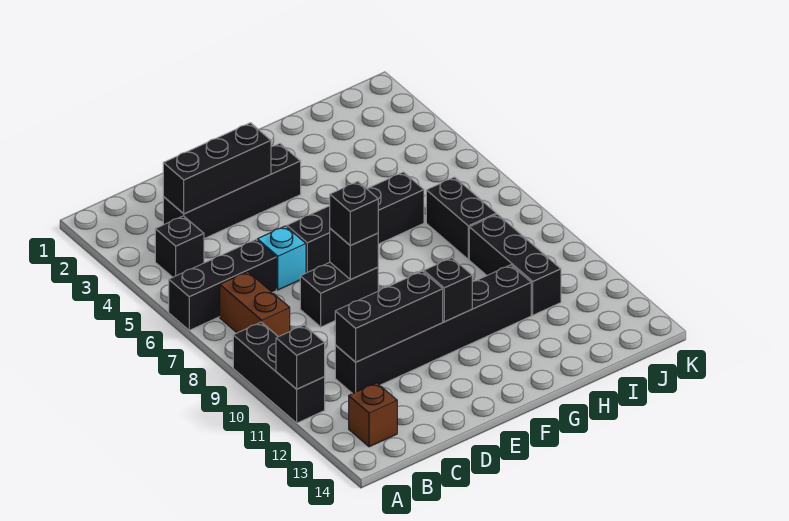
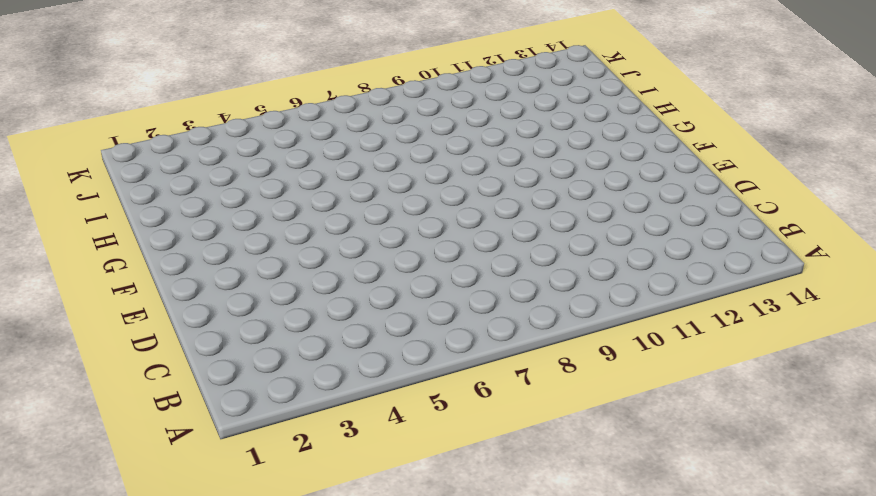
none -> black 1x3 brick [169,240,276,330]
none -> black 1x3 brick [233,322,325,423]
none -> black 1x1 brick [155,216,204,277]

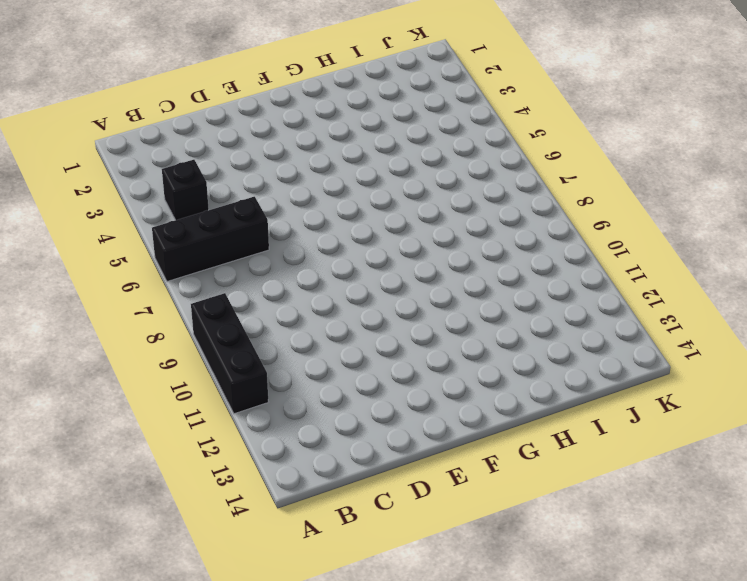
none -> brown 1x2 brick [220,272,290,337]
none -> brown 1x1 brick [349,383,397,447]
none -> black 1x4 brick [163,144,301,239]

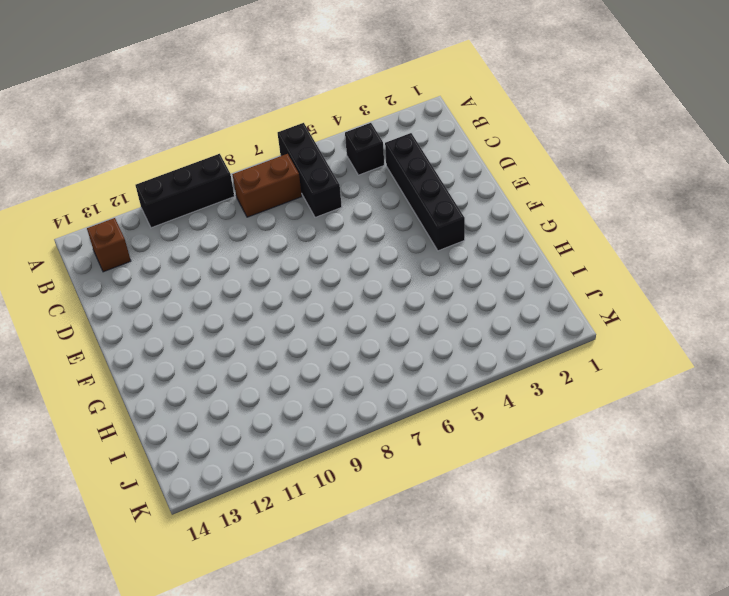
none -> black 1x6 brick [335,265,531,394]
none -> cyan 1x1 brick [257,226,306,290]
none -> black 1x2 brick [300,262,378,327]

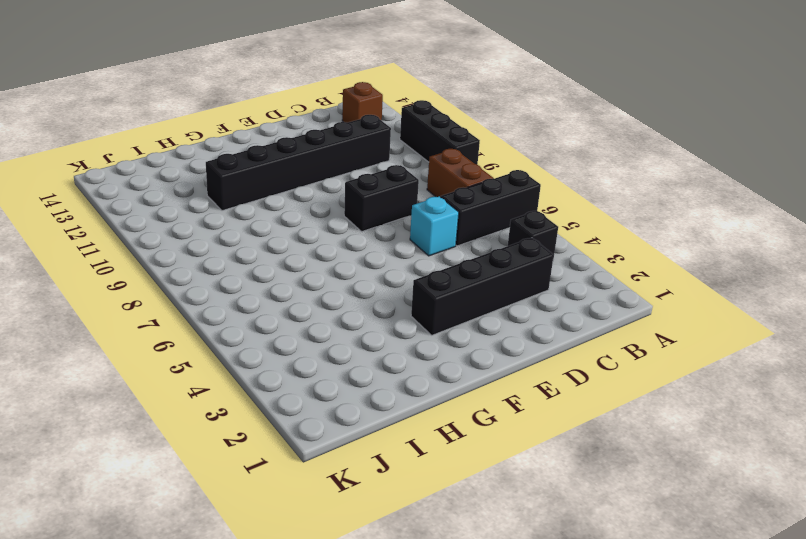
none -> black 1x4 brick [287,172,424,273]
none -> black 1x2 brick [426,177,496,260]
none -> black 1x3 brick [469,214,561,315]

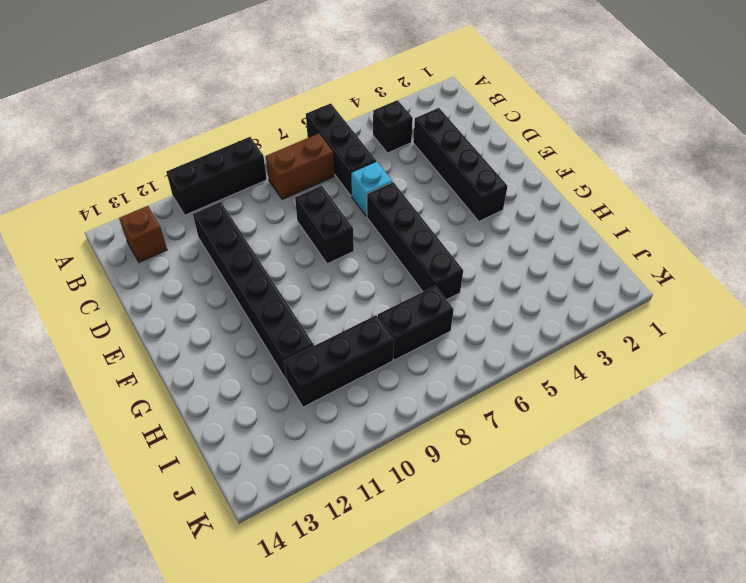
none -> black 1x1 brick [276,325,325,389]
none -> black 1x3 brick [163,123,271,214]
none -> black 1x3 brick [335,271,443,362]

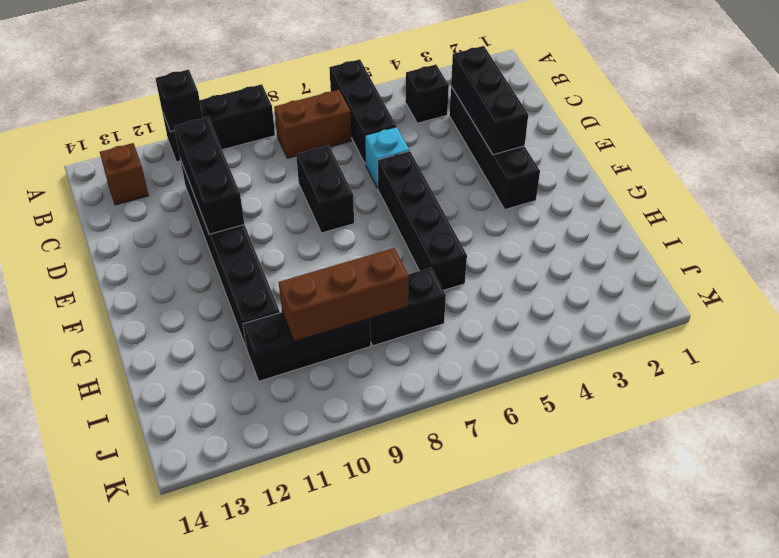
brown 1x3 brick [279,248,409,341] -> none
none -> black 1x1 brick [330,229,378,280]
none -> black 1x1 brick [424,258,472,322]
none -> black 1x1 brick [330,182,378,245]

